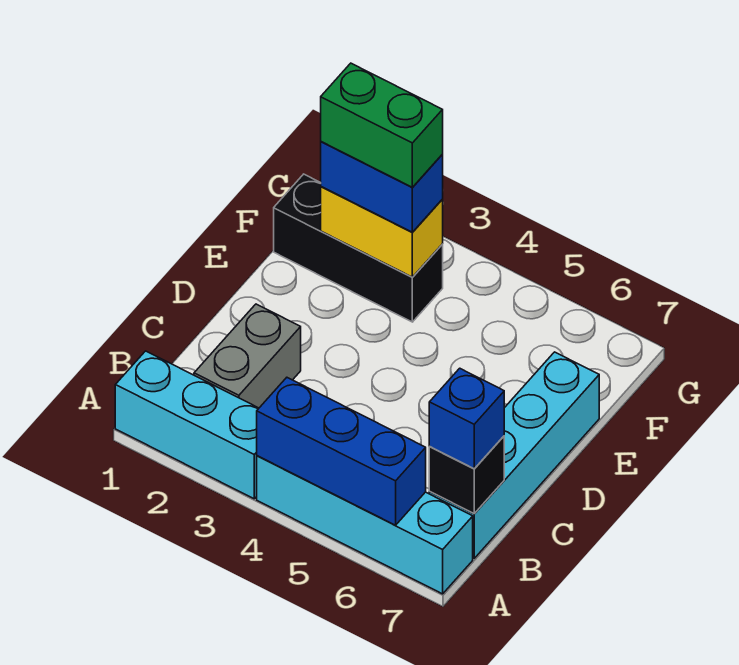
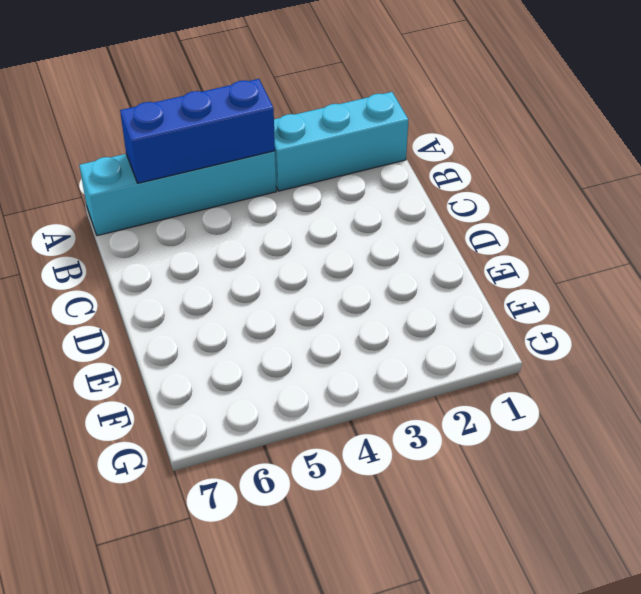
none -> grey 1x2 brick [194,304,301,408]
none -> cyan 1x4 brick [429,352,599,558]

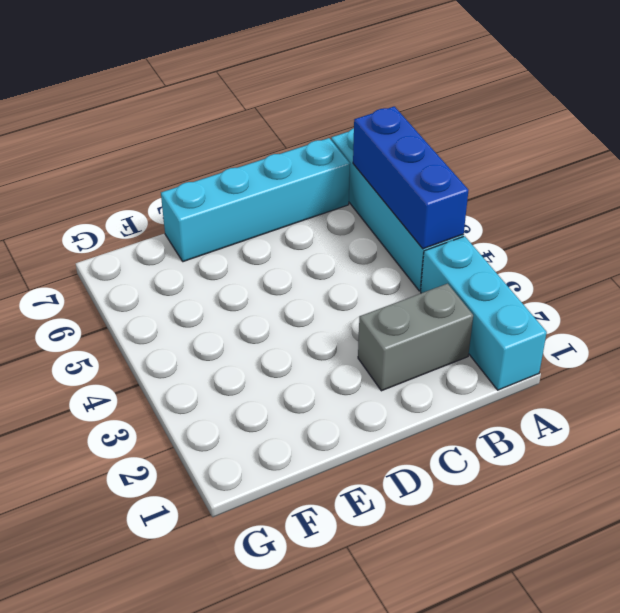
none -> black 1x3 brick [274,174,443,322]
none -> black 1x1 brick [429,436,504,514]

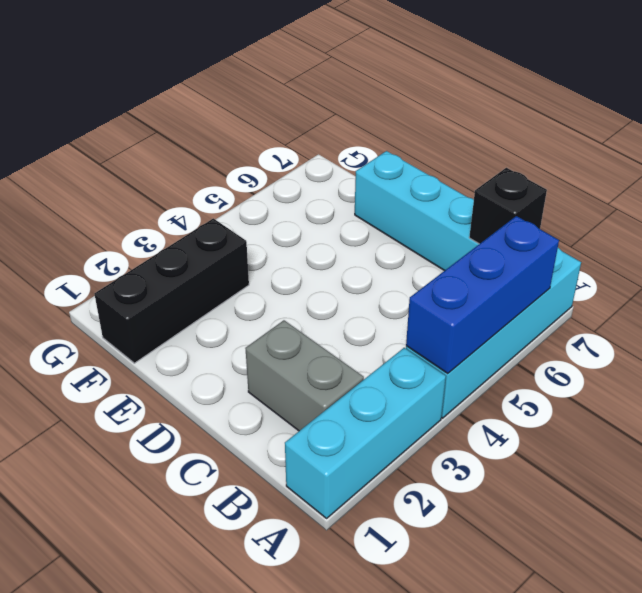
none -> yellow 1x2 brick [321,187,443,277]
none -> blue 1x1 brick [429,368,504,469]

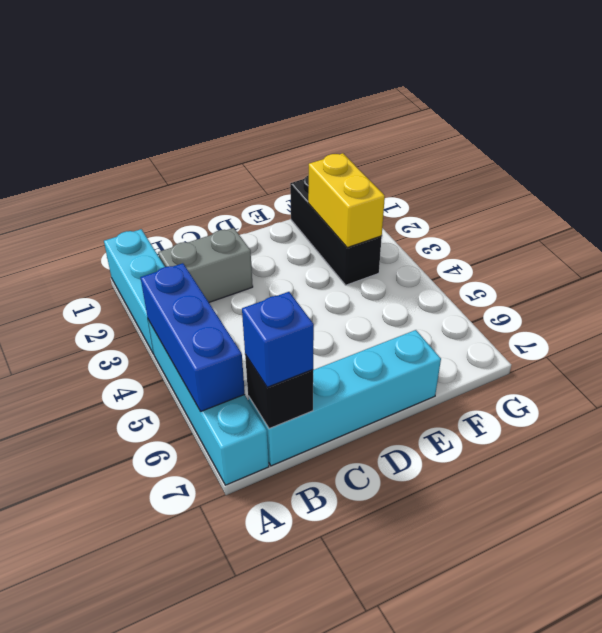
none -> blue 1x2 brick [321,142,443,232]
none -> green 1x2 brick [321,63,443,187]

